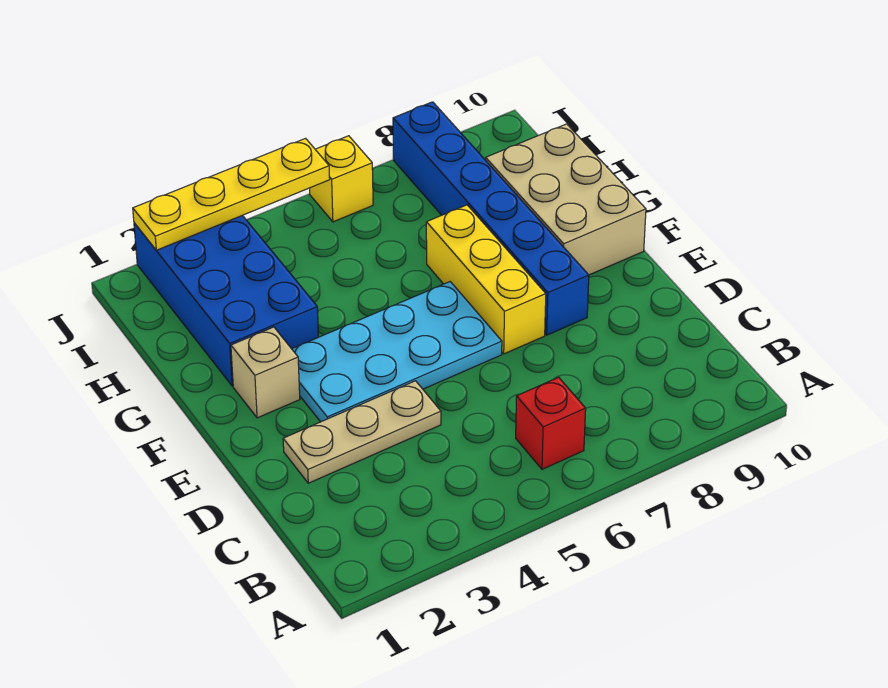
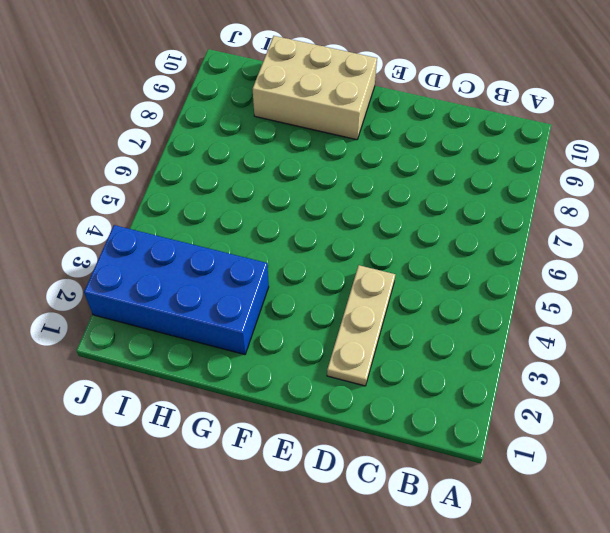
none -> red 1x1 brick [516,377,586,469]
none -> cyan 2x4 plate [292,282,502,422]

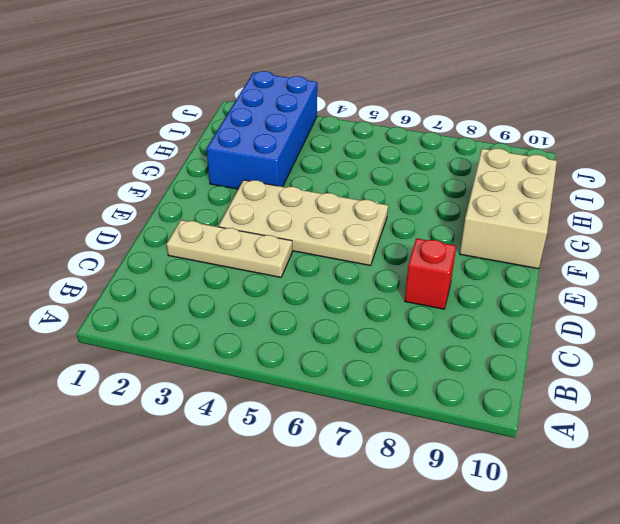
red 1x1 brick [405,238,456,309] -> red 1x1 brick moved to [516,377,586,469]
tan 2x4 plate [219,180,388,266] -> cyan 2x4 plate [292,282,502,422]
none -> yellow 1x3 brick [426,205,546,354]
none -> blue 1x6 brick [393,102,589,335]

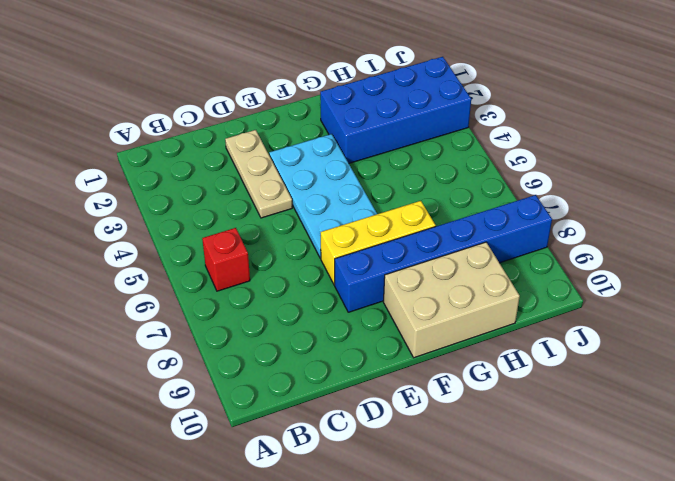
none -> tan 1x1 brick [231,327,300,418]
none -> yellow 1x1 brick [310,136,373,222]

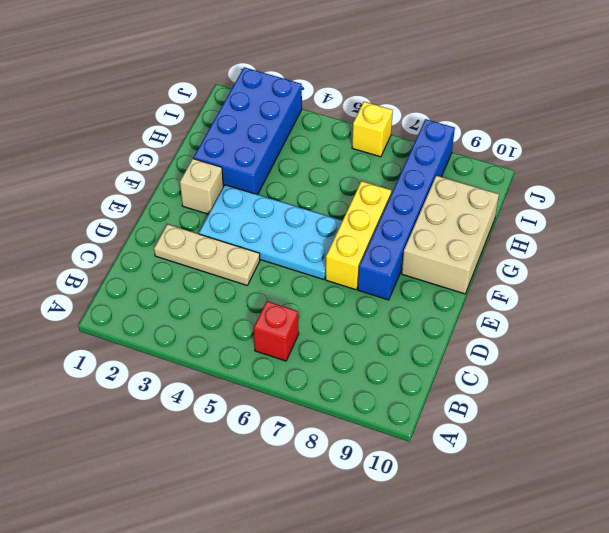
none -> yellow 1x4 plate [133,138,330,250]

